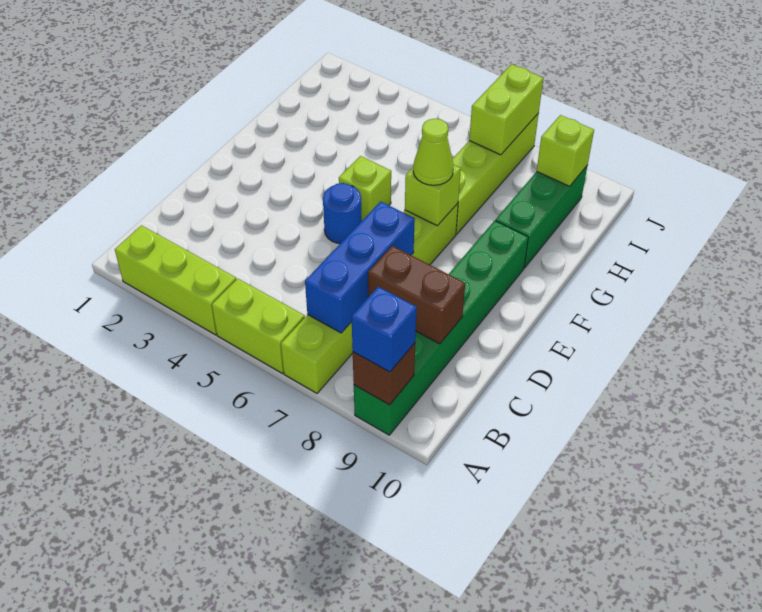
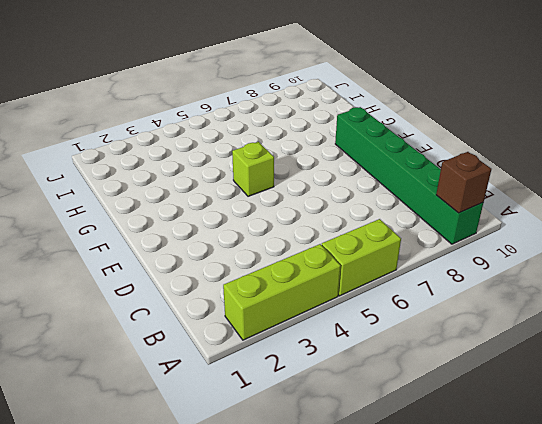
none -> lime 1x6 brick [281,203,458,393]
none -> blue 1x1 round brick [323,183,362,244]
none -> lime 1x4 brick [452,113,539,234]

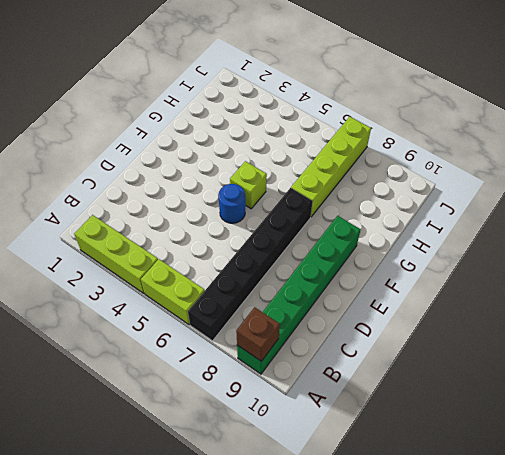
black 1x6 brick [188,188,313,341] -> lime 1x6 brick [281,203,458,393]
none -> green 1x3 brick [495,165,588,268]
none -> blue 1x3 brick [305,201,415,333]
none -> brown 1x2 brick [368,246,465,344]

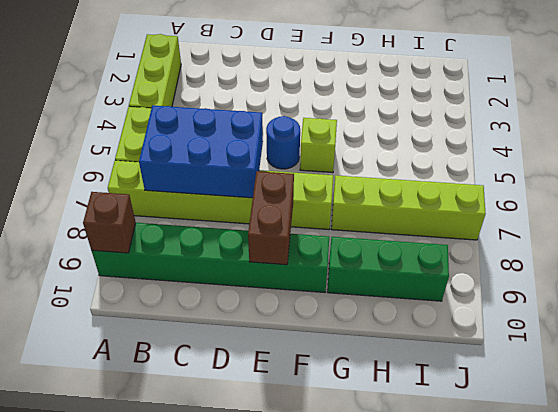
blue 2x3 brick [139,105,263,198] -> blue 1x3 brick [305,201,415,333]
brown 1x2 brick [248,171,294,265] -> brown 1x2 brick moved to [368,246,465,344]
none -> lime 1x1 brick [405,165,461,226]
none -> lime 1x2 brick [469,64,543,155]
none -> lime 1x1 brick [537,115,594,186]

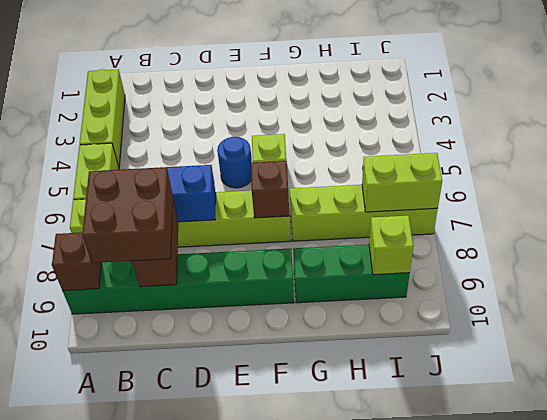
brown 2x2 brick [82,167,173,263] -> none
brown 1x1 brick [251,161,289,218] -> lime 1x1 brick [405,165,461,226]
none -> blue 1x1 brick [352,287,417,372]
none -> lime 1x1 cone [413,119,453,185]

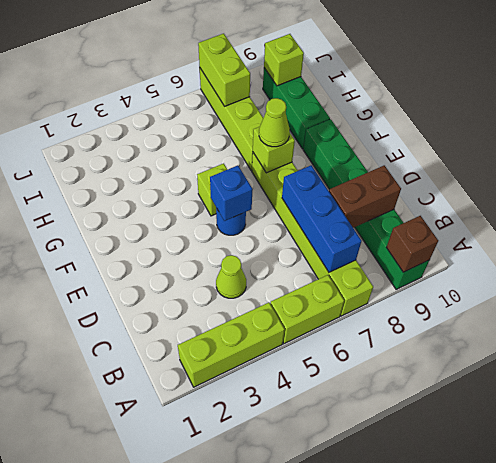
lime 1x1 cone [216,255,246,298] -> none
blue 1x1 brick [210,165,252,221] -> blue 1x1 brick moved to [352,287,417,372]

